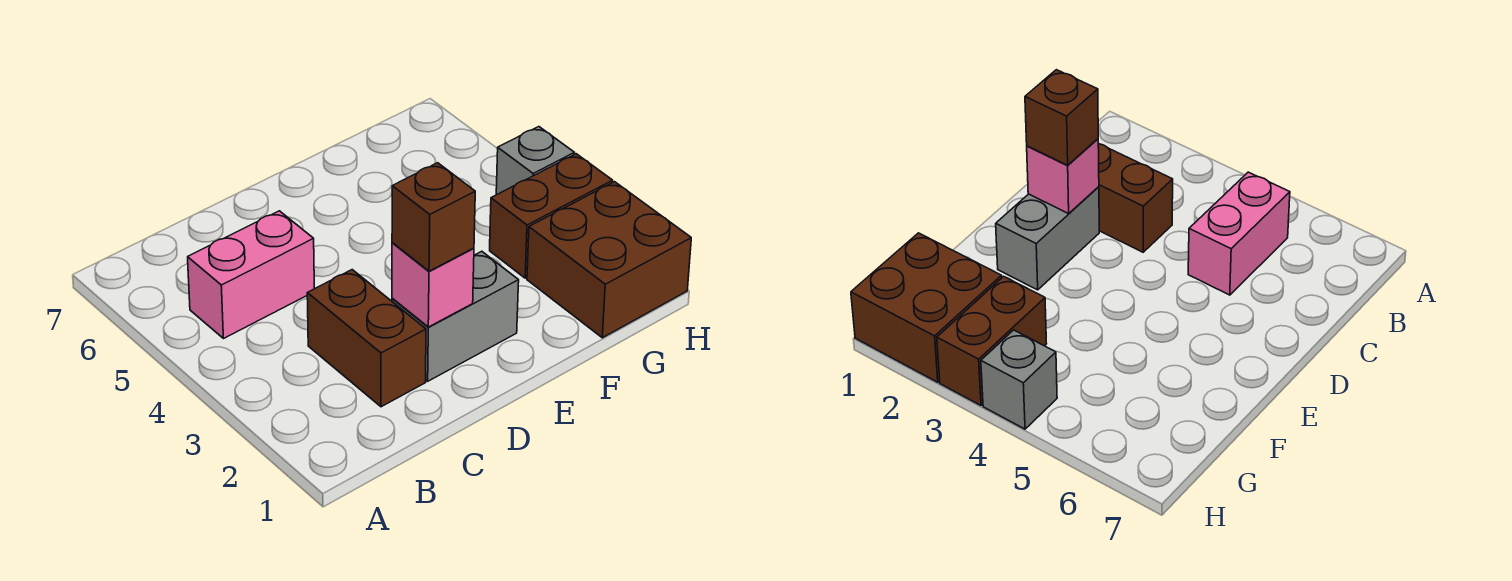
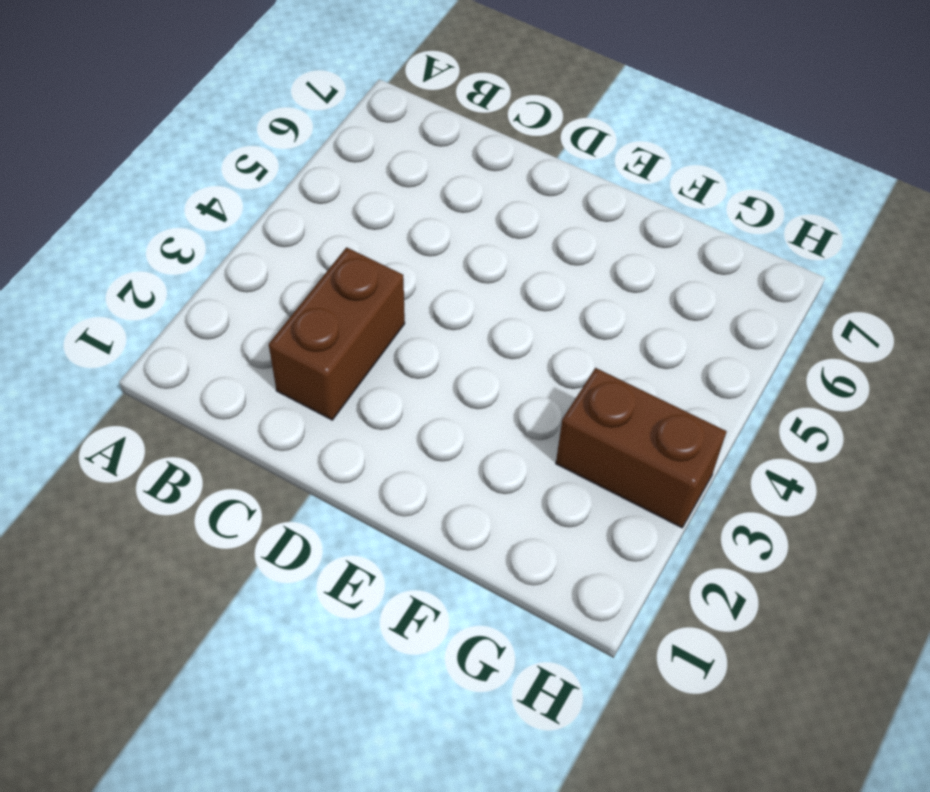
none -> pink 1x2 brick [188,211,314,339]
none -> grey 1x2 brick [392,251,519,381]

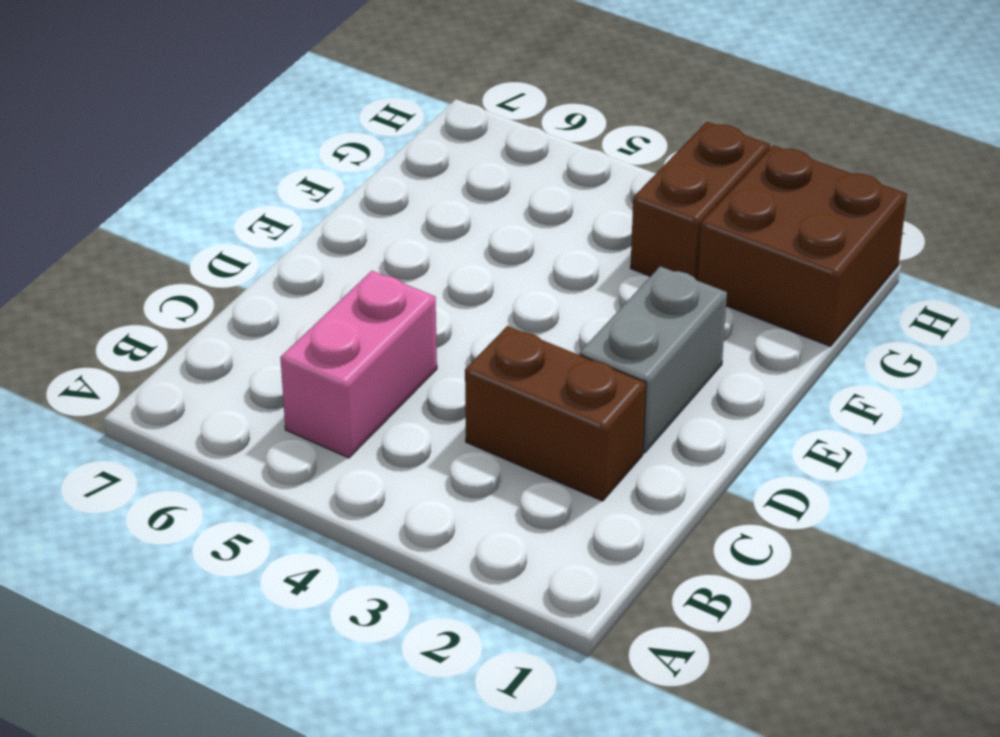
none -> grey 1x1 brick [496,127,574,195]
none -> pink 1x1 brick [392,243,474,327]

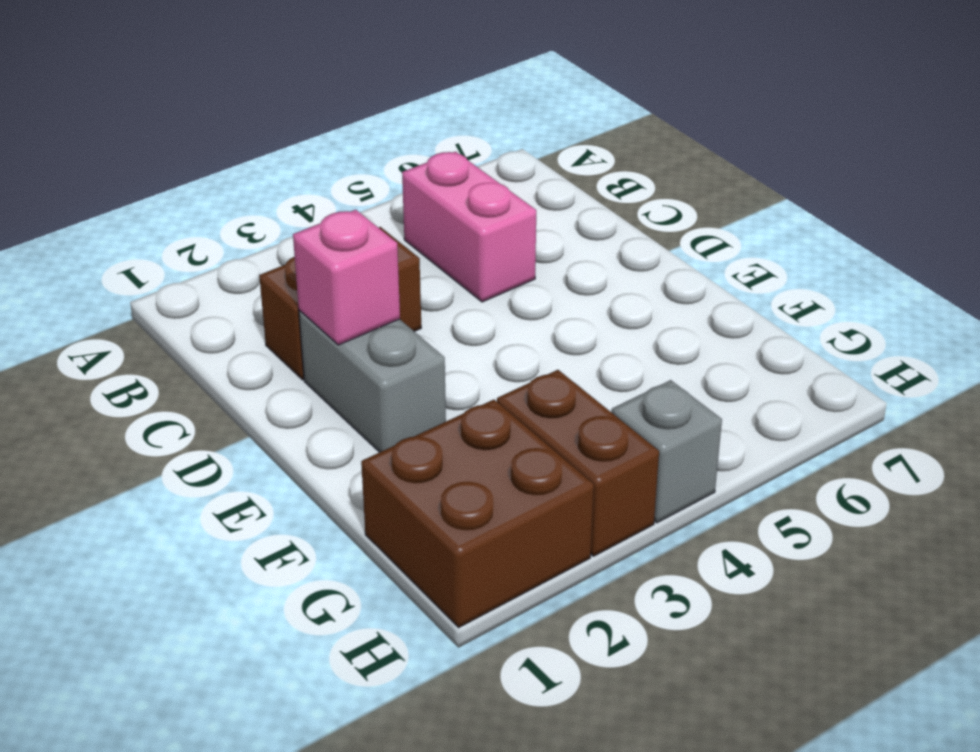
none -> brown 1x1 brick [392,163,475,271]

